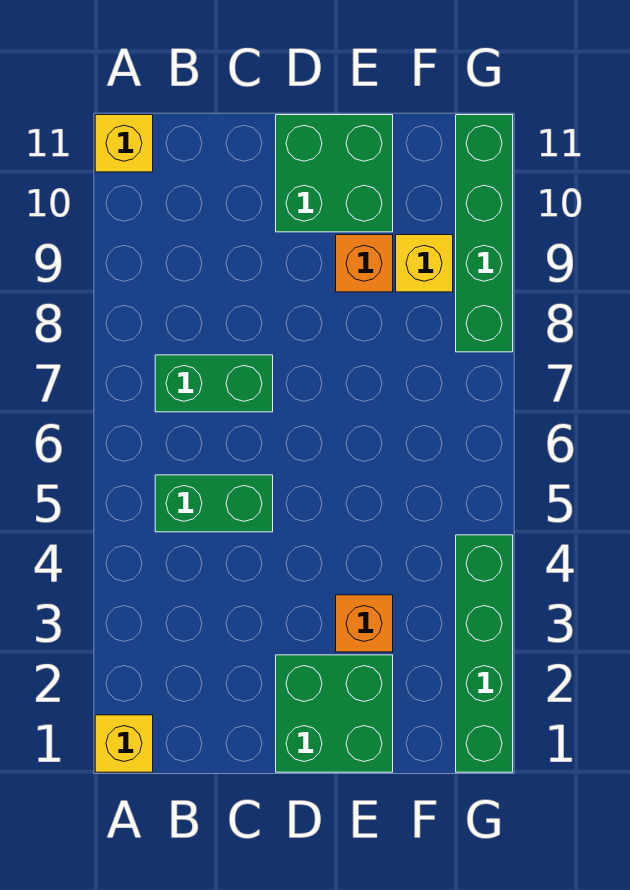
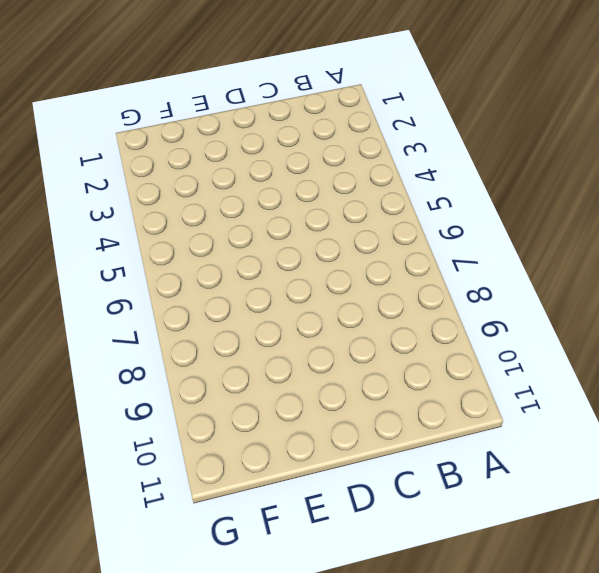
none -> yellow 1x1 brick [95,715,153,772]
none -> yellow 1x1 brick [95,115,153,172]

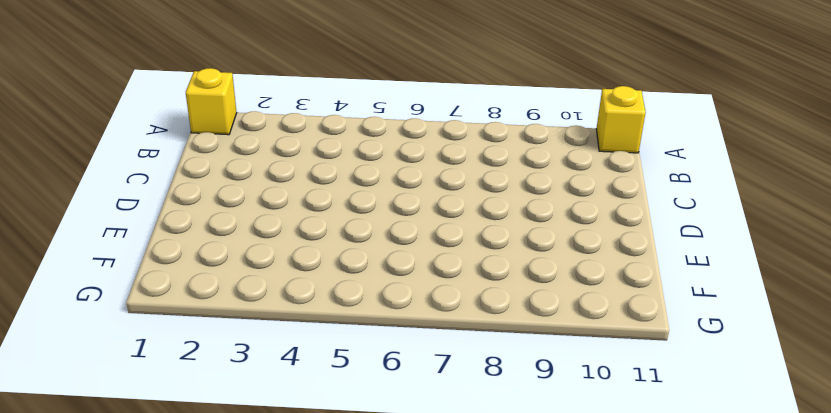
none -> green 1x2 brick [155,475,273,532]
none -> green 1x2 brick [155,355,273,412]

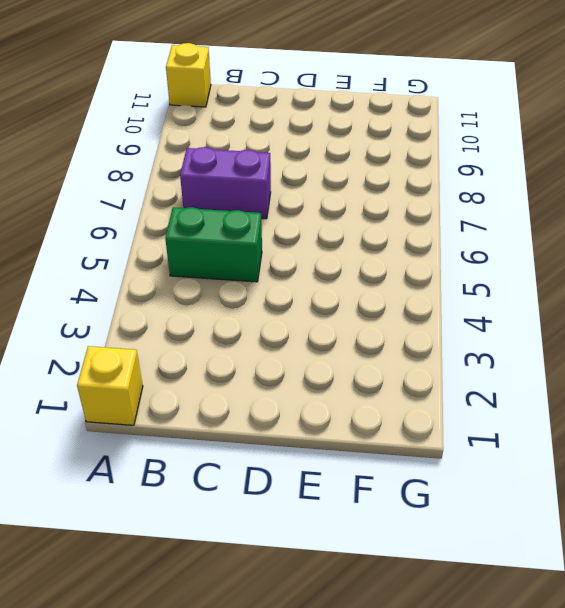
purple 1x2 brick [180,147,271,219] -> green 1x2 brick [155,355,273,412]
none -> green 2x2 brick [276,655,393,772]
none -> green 2x2 brick [276,115,393,232]

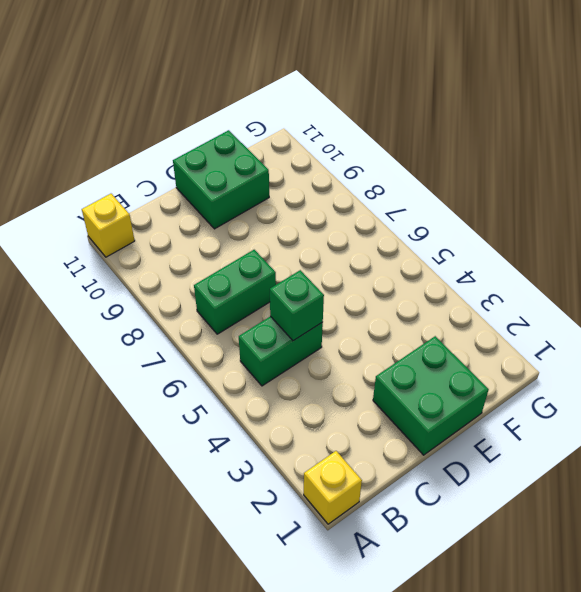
green 1x1 brick [270,270,324,341] -> none
none -> orange 1x1 brick [336,595,393,652]
none -> orange 1x1 brick [336,235,393,292]

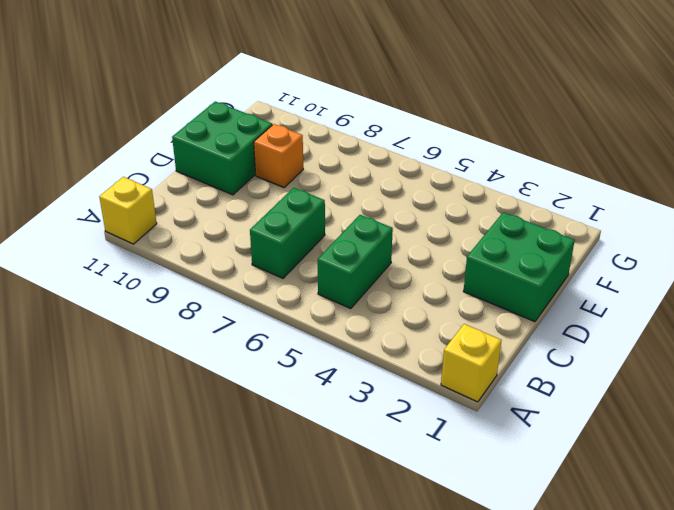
none -> orange 1x1 brick [336,595,393,652]
none -> yellow 1x1 brick [396,235,453,292]

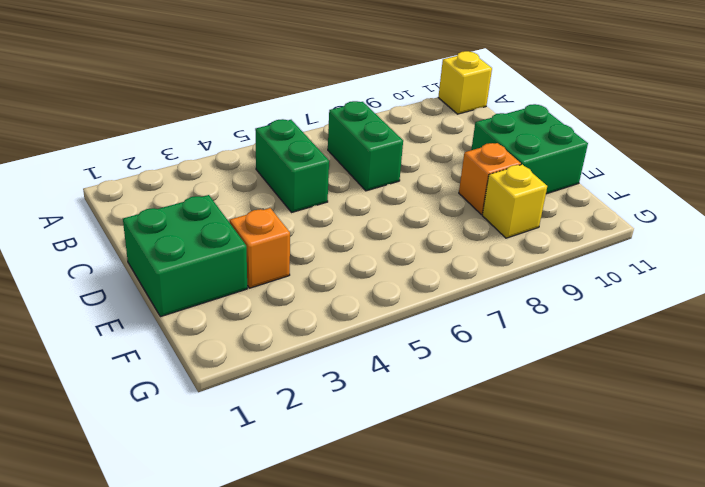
none -> yellow 1x1 brick [95,715,153,772]
none -> green 1x4 brick [456,535,513,772]

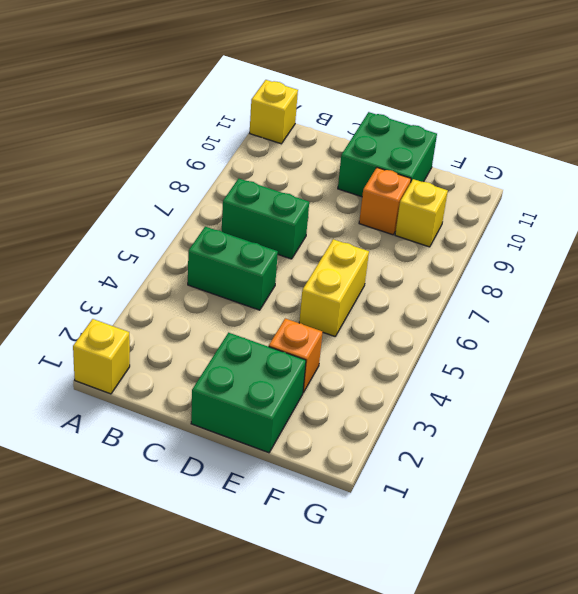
yellow 1x2 brick [299,239,369,336] -> none
none -> green 1x4 brick [456,535,513,772]
none -> green 1x4 brick [456,115,513,352]

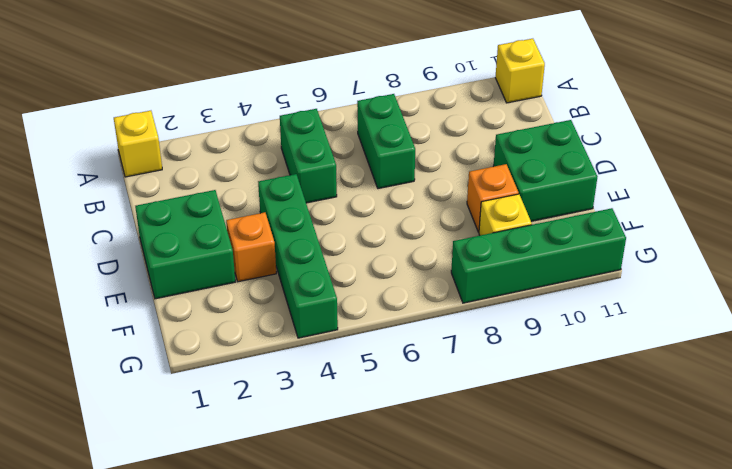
green 1x4 brick [258,174,338,338] -> green 1x4 brick turned to [456,535,513,772]

